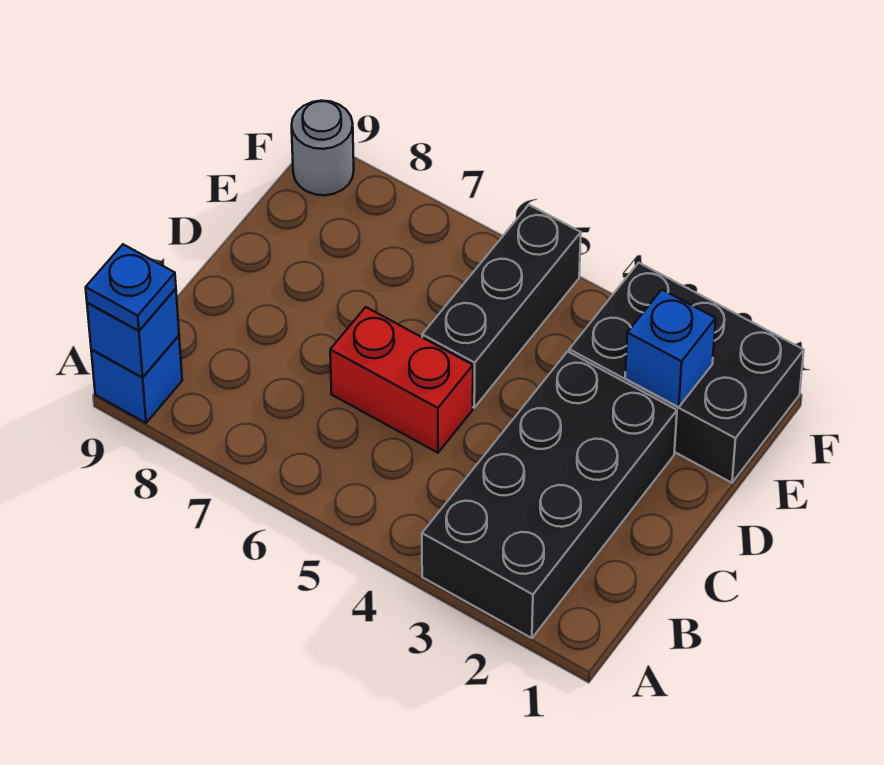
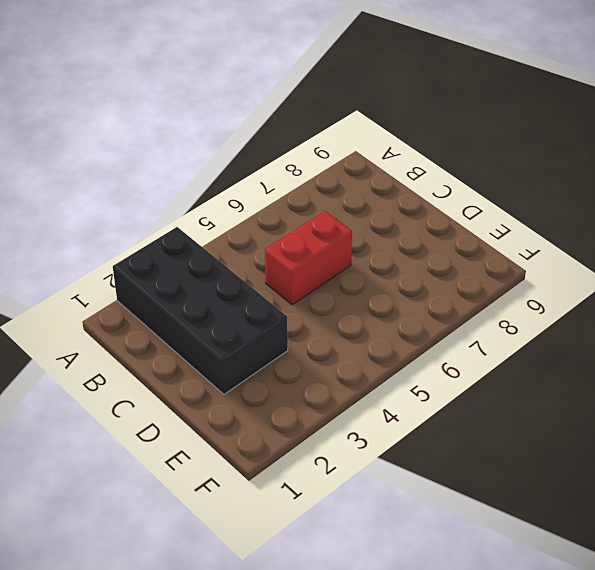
none -> blue 1x1 brick [91,336,182,423]
none -> black 1x3 brick [422,205,581,408]

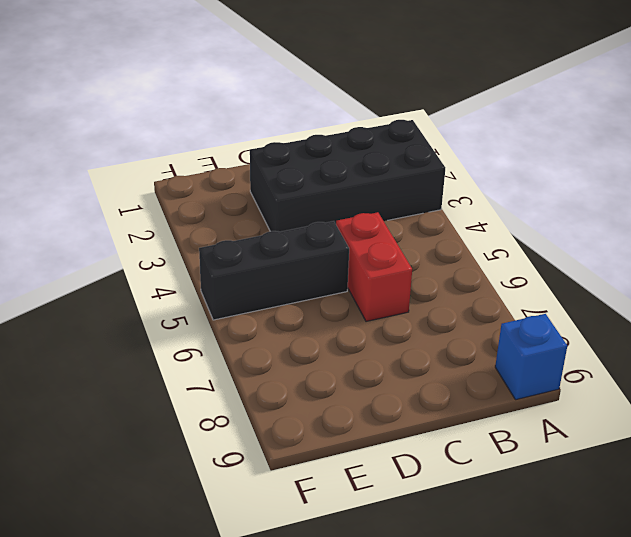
none -> black 2x3 brick [569,263,804,483]
none -> grey 1x1 round brick [292,101,354,195]

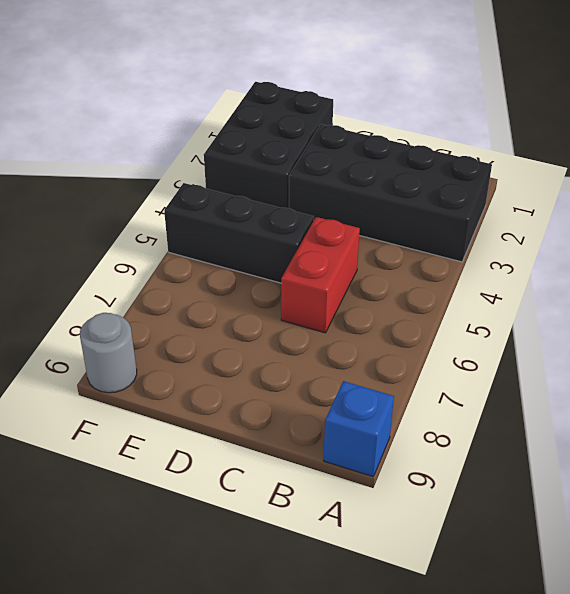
none -> blue 1x1 brick [87,289,179,377]
none -> blue 1x1 brick [625,290,716,407]

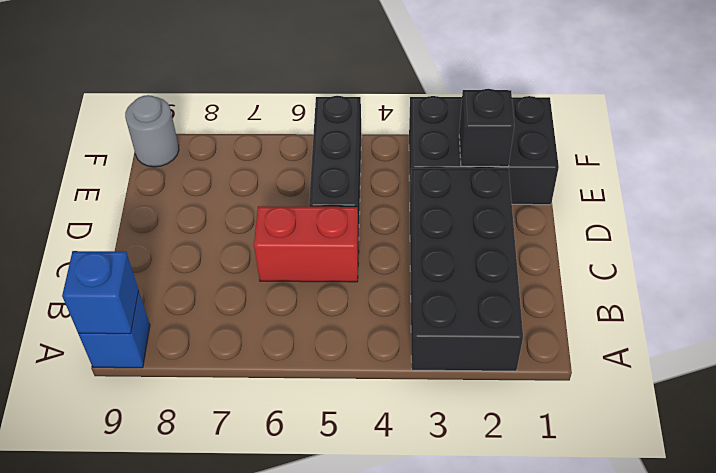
black 1x1 brick [459,89,514,167] -> blue 1x1 brick [625,290,716,407]
none -> blue 1x1 plate [86,244,176,331]

